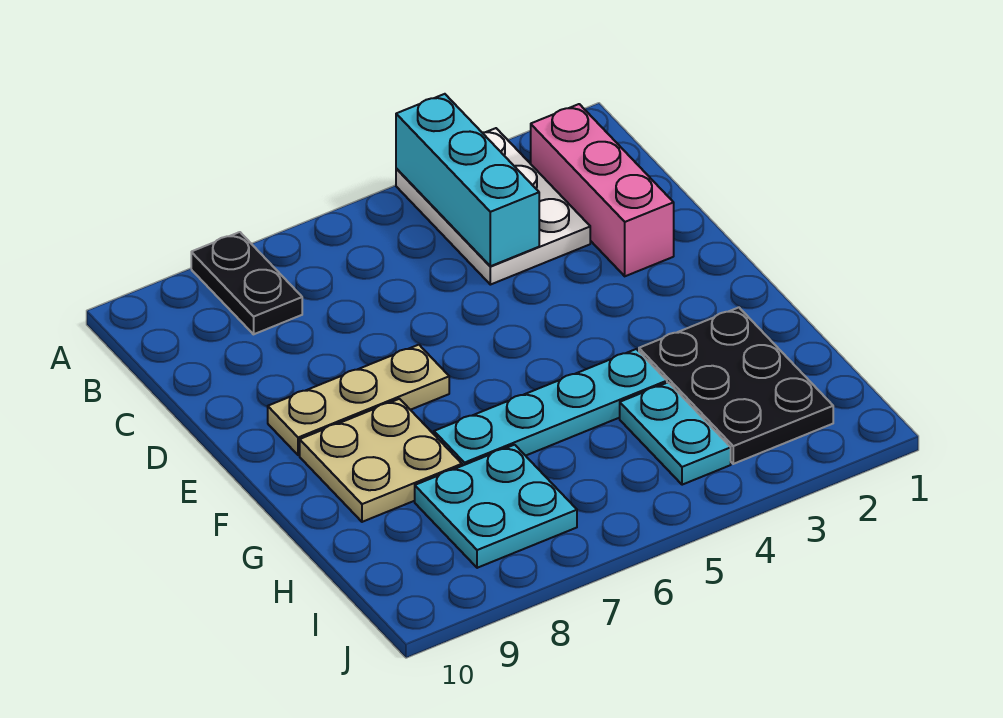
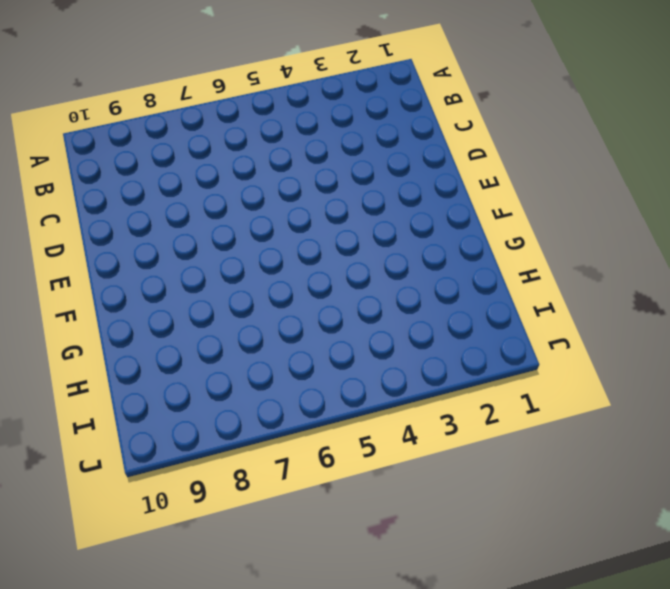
none -> white 2x3 plate [396,128,590,285]
none -> black 1x2 plate [191,232,302,334]

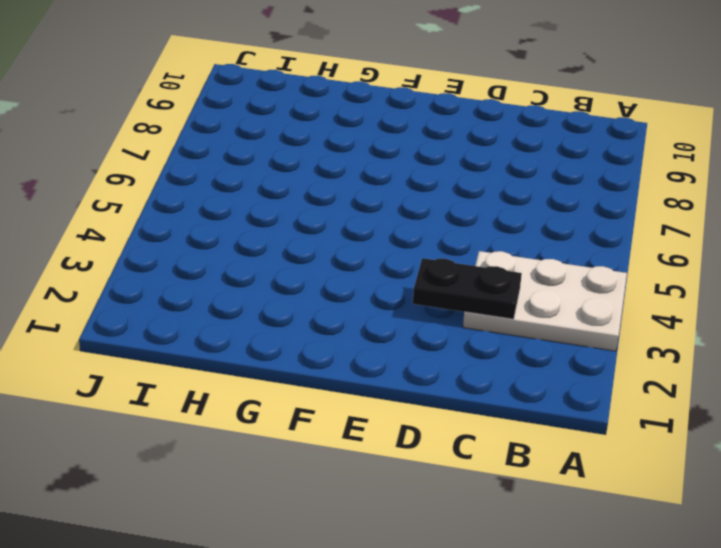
black 1x2 plate [413,258,522,319] -> black 1x2 plate moved to [191,232,302,334]
none -> pink 1x3 brick [531,104,674,276]
none -> tan 1x3 plate [268,345,449,455]

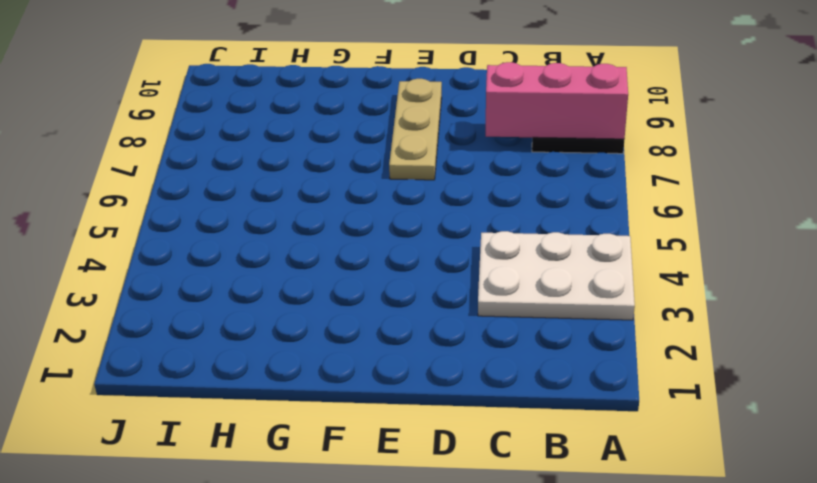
pink 1x3 brick [486,62,628,139] -> pink 1x3 brick moved to [531,104,674,276]
none -> tan 2x2 plate [300,399,462,522]
none -> black 2x3 plate [639,307,833,464]

